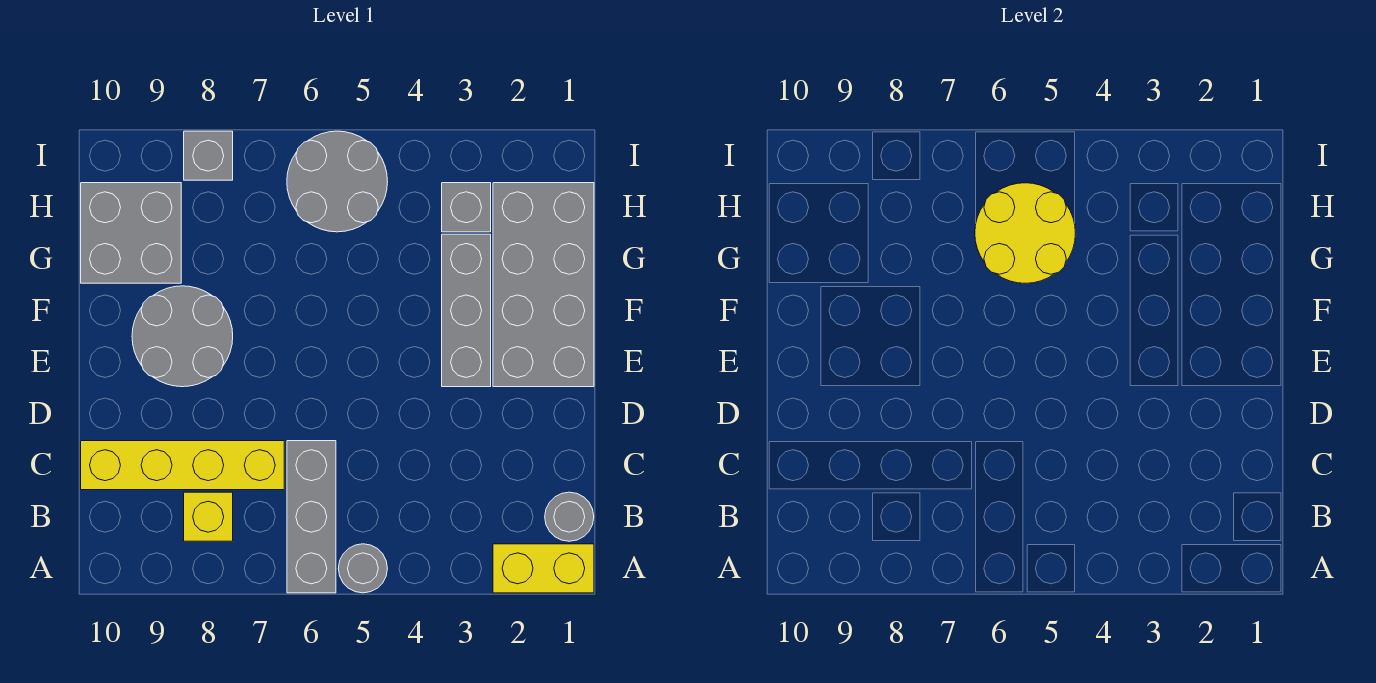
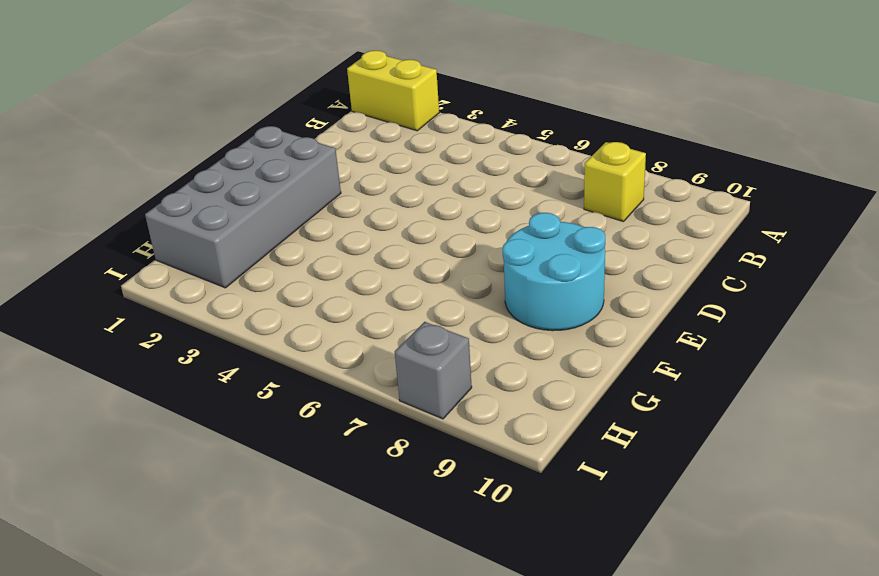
cyan 2x2 round brick [503,213,605,331] -> grey 2x2 round brick [132,286,233,387]
none -> grey 1x1 round brick [338,544,387,593]
none -> grey 1x3 brick [287,441,336,593]
none -> grey 1x1 round brick [545,492,594,541]

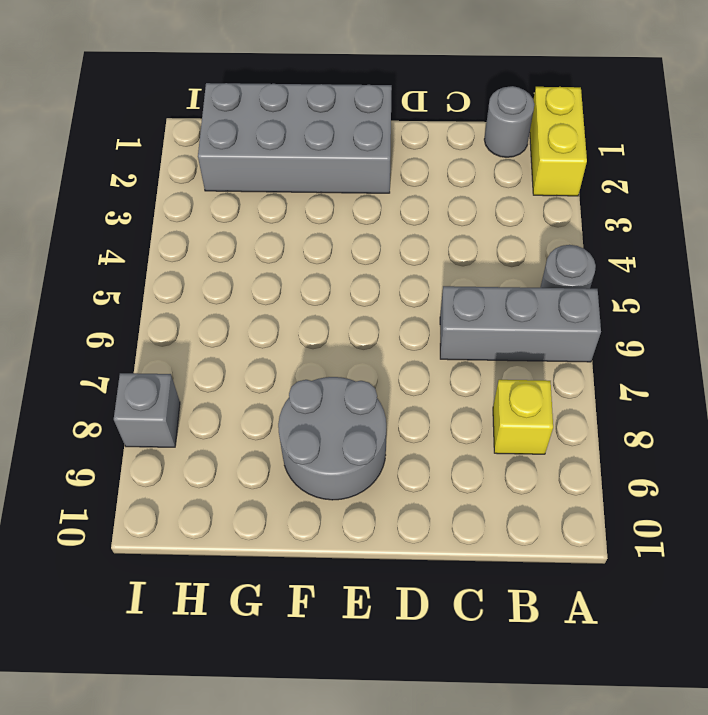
none -> yellow 1x4 brick [81,441,284,490]
none -> grey 1x3 brick [442,234,491,387]
none -> grey 2x2 brick [81,183,181,283]

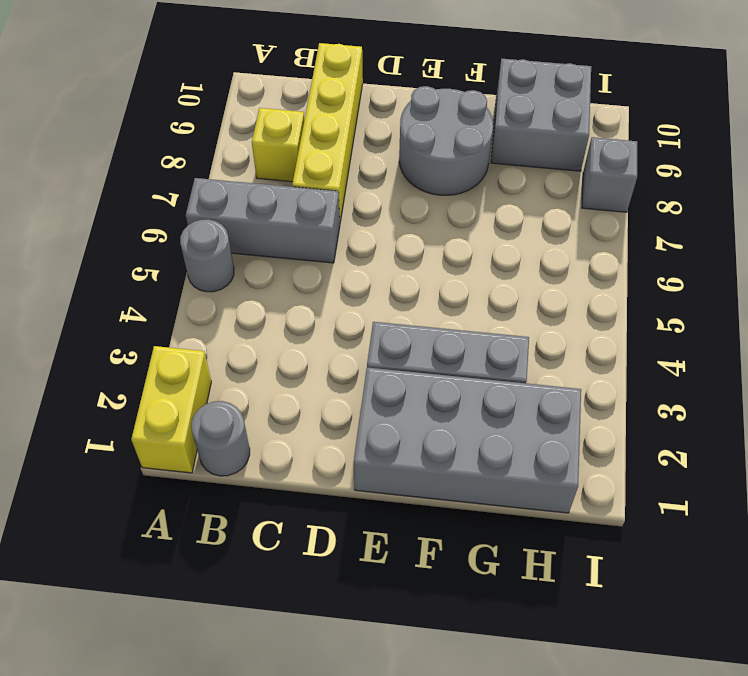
none -> grey 1x1 brick [442,183,491,232]
none -> grey 2x2 round brick [287,131,388,232]
none -> yellow 2x2 round brick [975,183,1075,283]

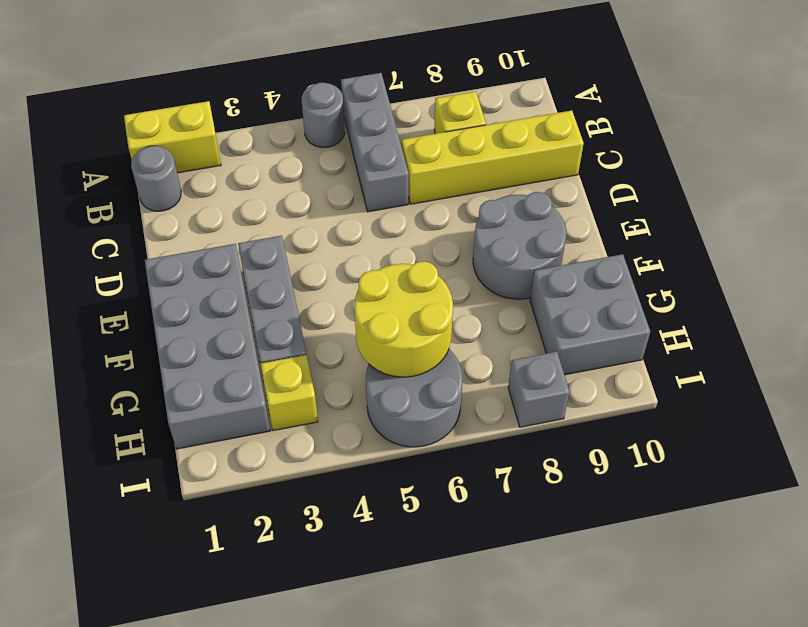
yellow 1x1 brick [260,355,318,431] -> grey 1x1 brick [442,183,491,232]

